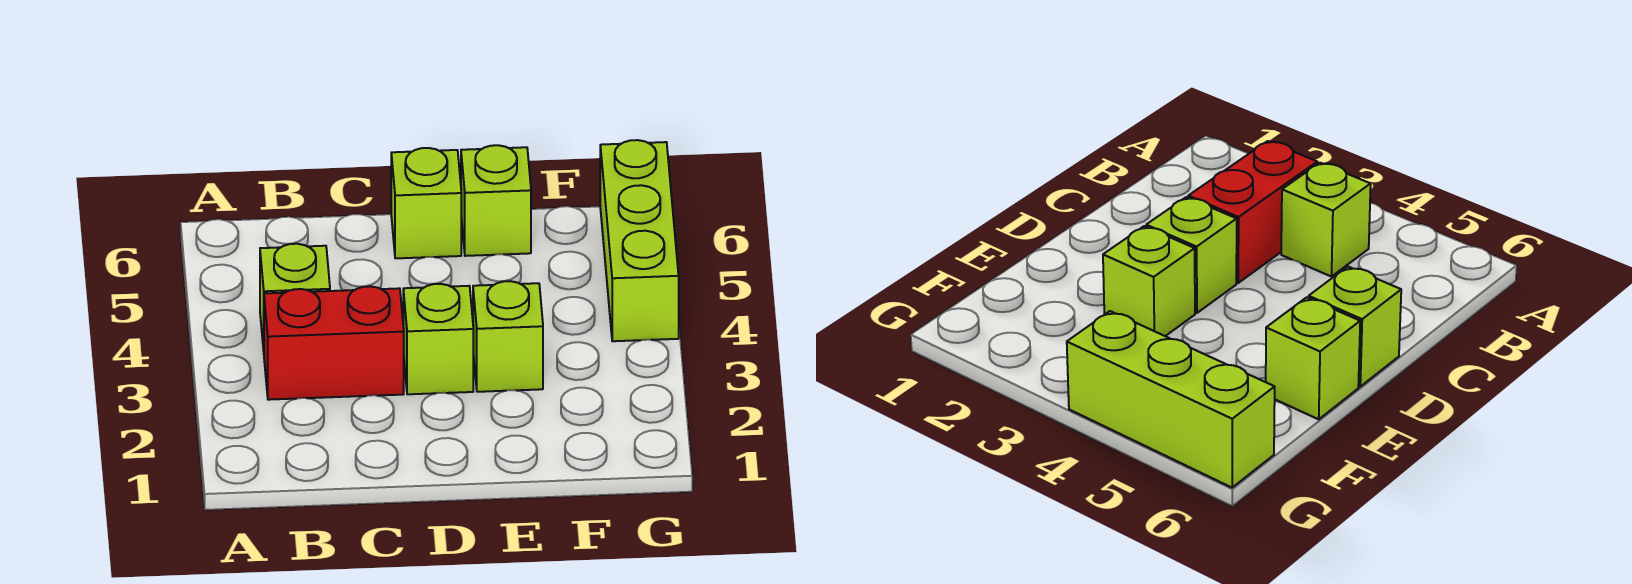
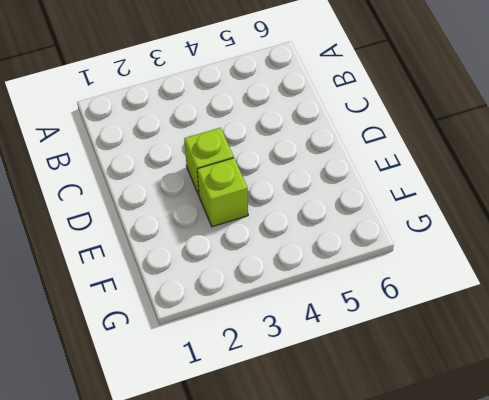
none -> red 1x2 brick [264,286,404,400]
none -> lime 1x1 brick [260,244,330,351]

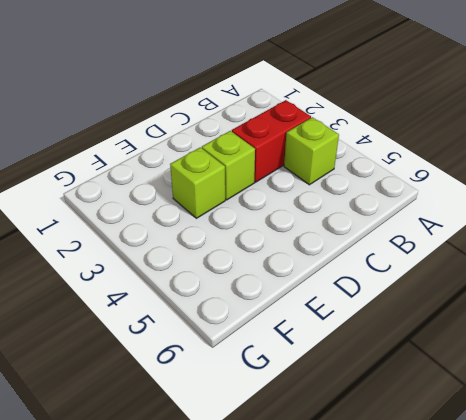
none -> lime 1x1 brick [391,148,461,258]
none -> lime 1x1 brick [461,145,531,256]

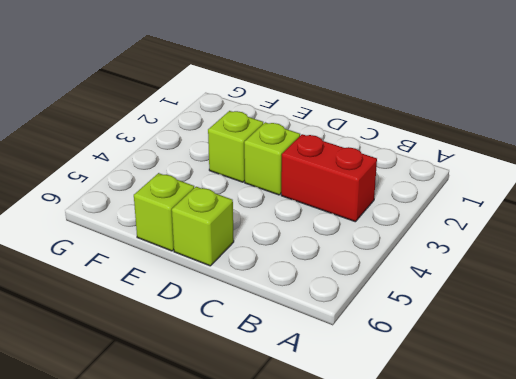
none -> lime 1x1 brick [260,244,330,351]
none -> lime 1x3 brick [600,140,679,341]

